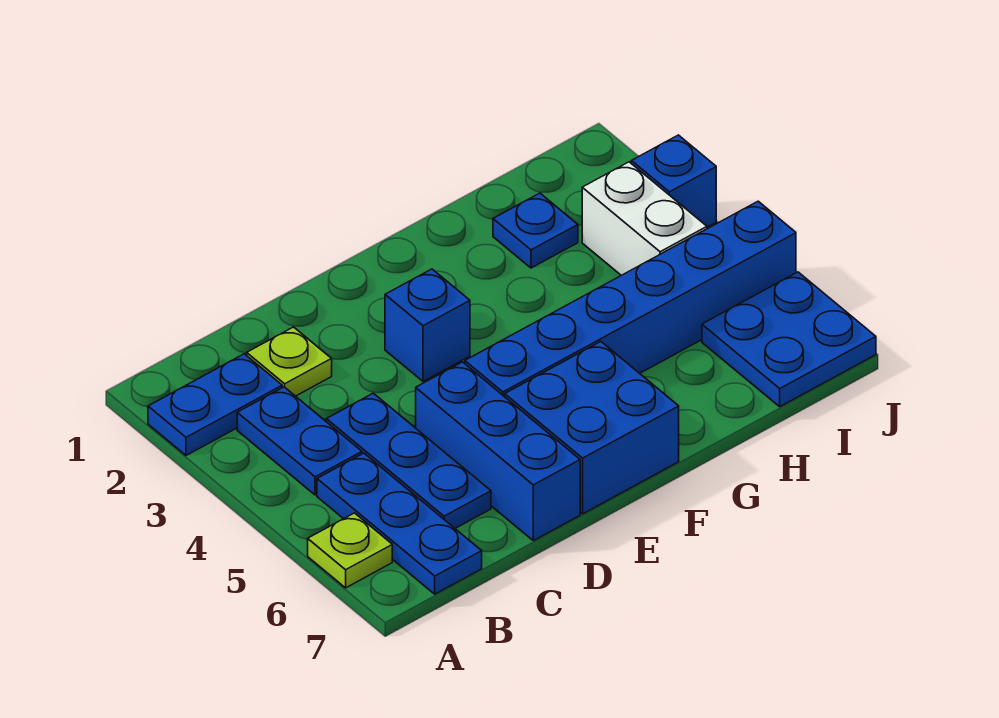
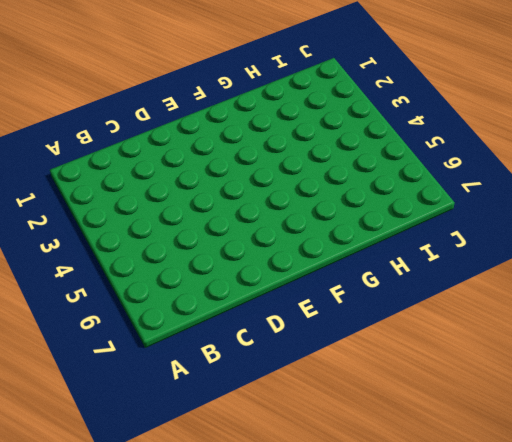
none -> blue 1x2 plate [148,354,282,455]
none -> lime 1x1 plate [308,513,392,588]
none -> blue 1x2 plate [237,387,362,495]

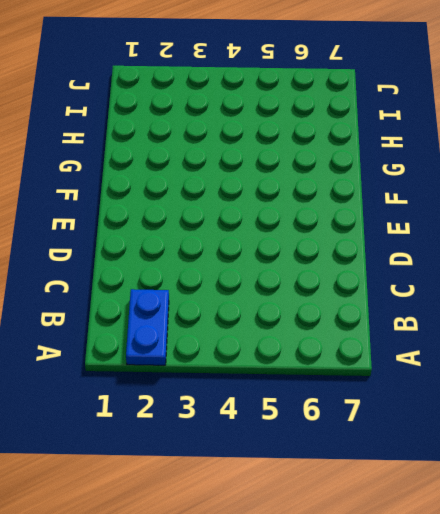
none -> lime 1x1 plate [308,513,392,588]
none -> blue 1x2 plate [237,387,362,495]
none -> blue 1x3 plate [317,453,482,594]

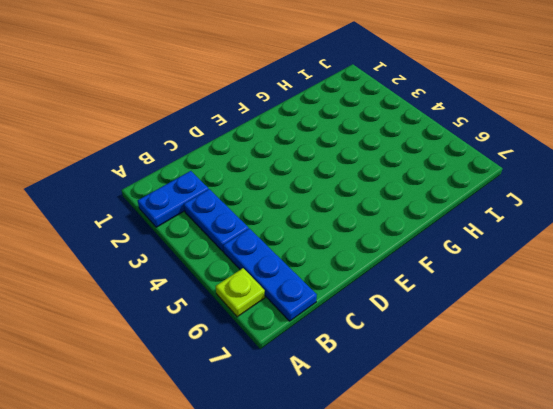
none -> lime 1x1 plate [247,327,332,396]
none -> blue 1x3 plate [326,393,491,528]
none -> blue 1x3 brick [416,362,580,541]

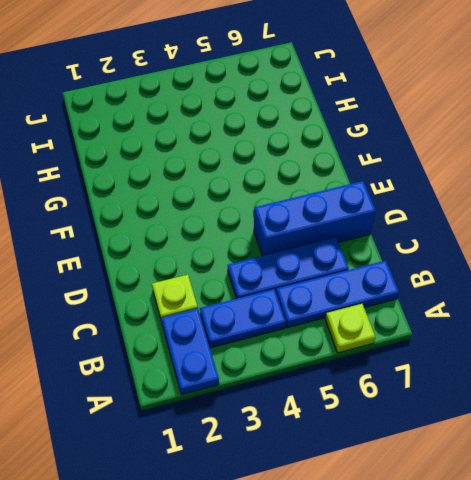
none -> blue 1x1 brick [385,269,470,381]
none -> blue 1x6 brick [465,201,796,397]
none -> blue 2x2 brick [505,342,679,514]

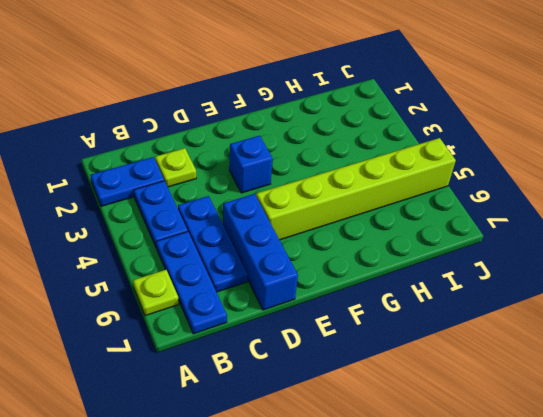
lime 1x6 brick [256,138,456,240] -> blue 1x6 brick [465,201,796,397]
none -> blue 2x2 brick [505,342,679,514]
none -> blue 1x1 plate [493,193,578,268]
none -> white 1x2 brick [582,162,707,275]

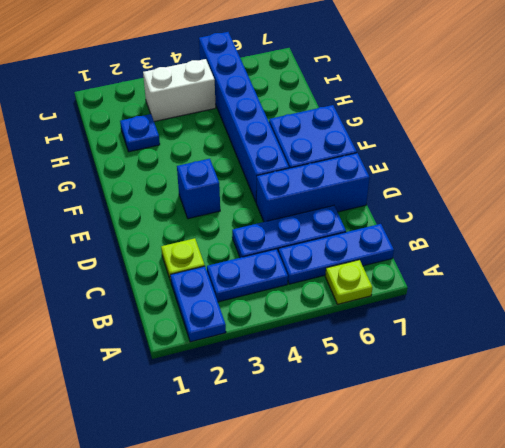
none -> blue 2x2 plate [702,272,876,407]
none -> blue 1x1 brick [631,135,716,227]

